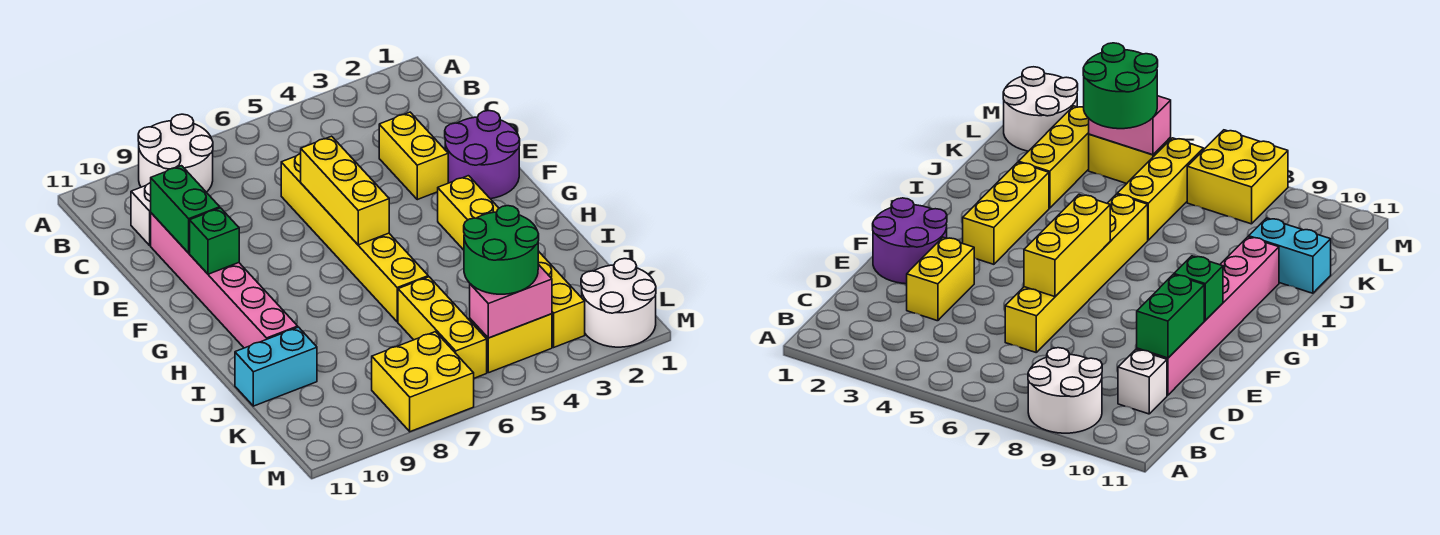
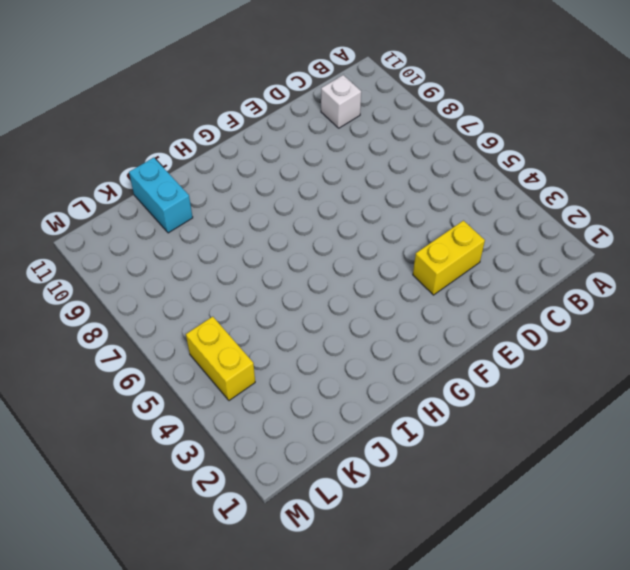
none -> white 2x2 round brick [138,114,213,192]
none -> yellow 1x6 brick [281,153,428,322]
none -> pink 1x6 brick [151,213,298,348]

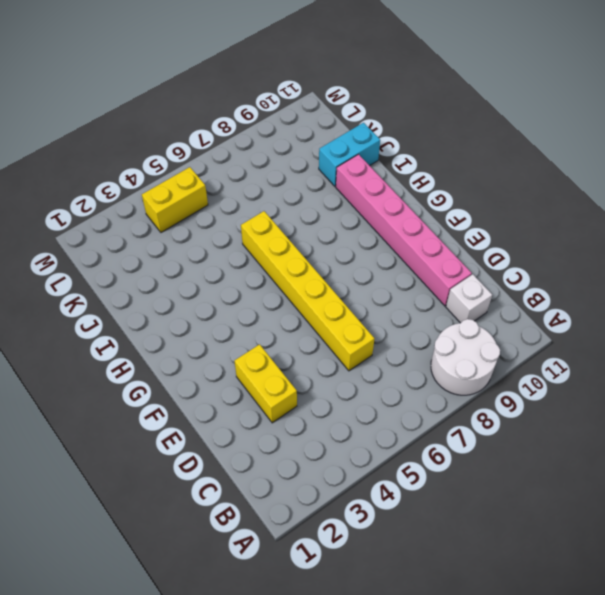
none -> purple 2x2 round brick [445,111,520,199]
none -> yellow 1x3 brick [438,176,499,250]
none -> yellow 1x3 brick [538,251,585,347]

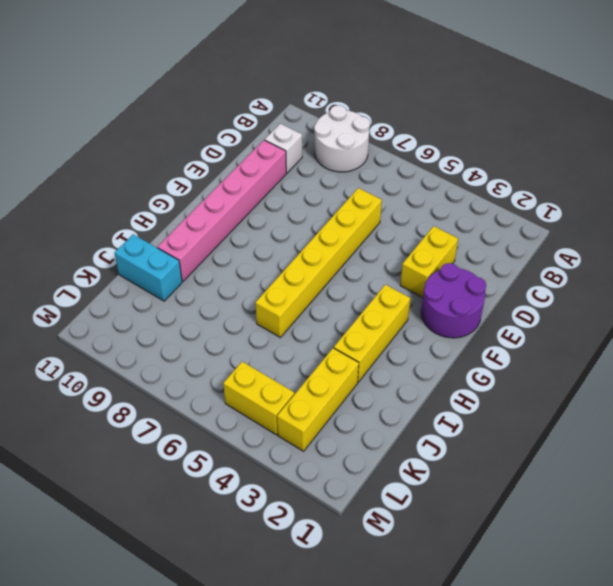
none -> yellow 1x3 brick [398,277,487,378]
none -> white 2x2 round brick [581,259,656,347]
none -> yellow 2x2 brick [372,332,474,432]

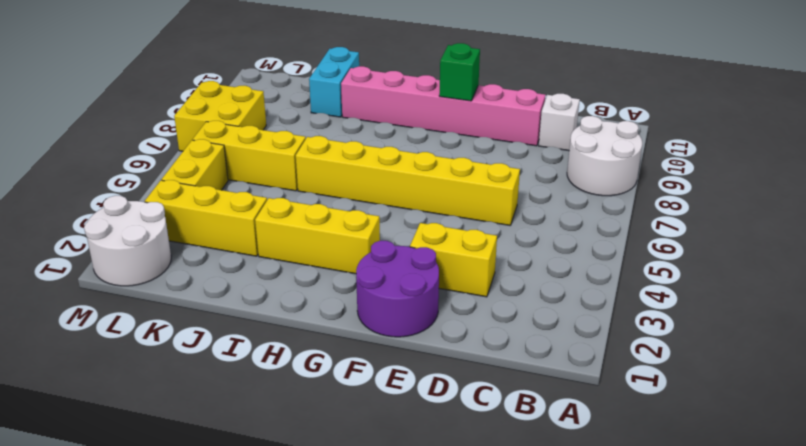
none -> green 1x2 brick [151,166,220,253]
none -> yellow 1x3 brick [301,136,389,245]
none -> pink 1x2 brick [470,264,552,338]

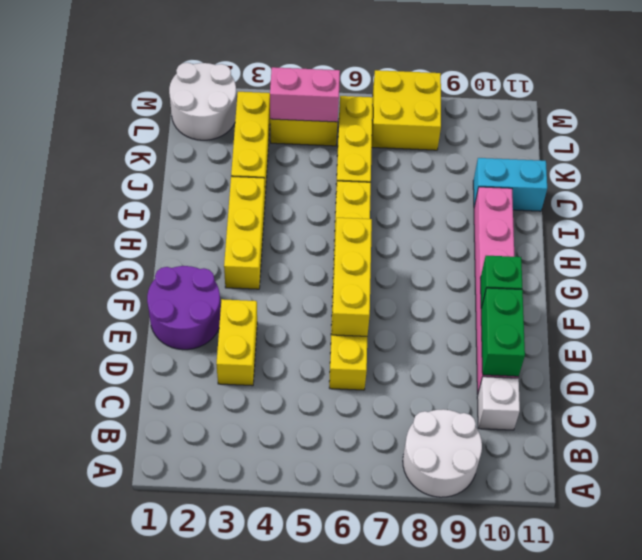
none -> green 2x2 round brick [464,206,539,294]

